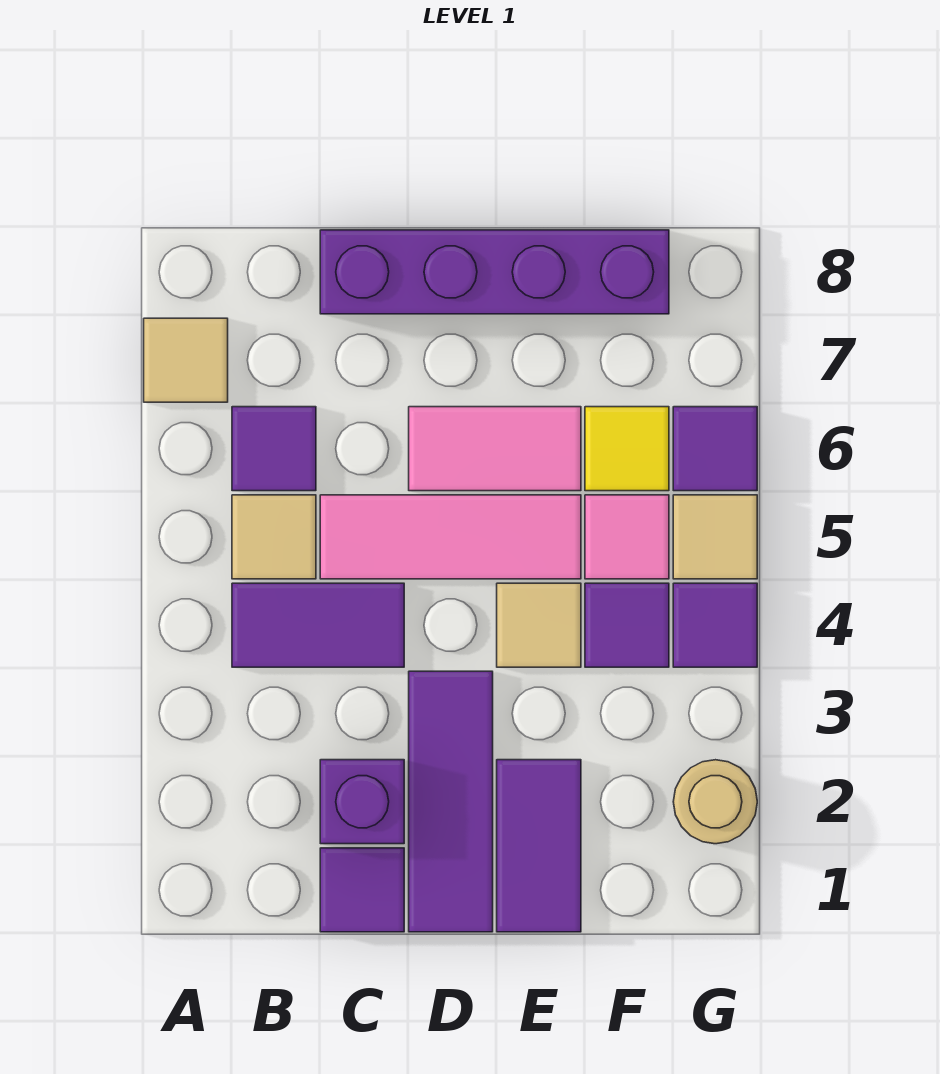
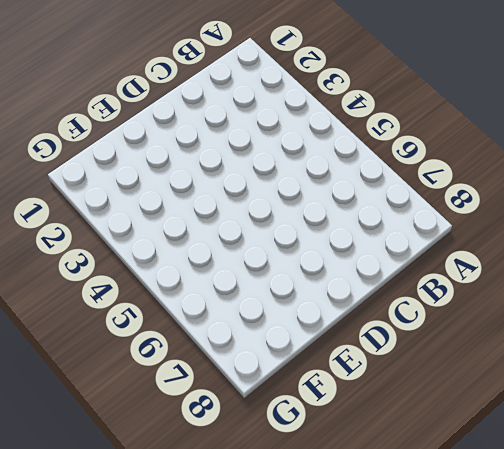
none -> tan 1x1 tile [144,318,228,402]
none -> purple 1x2 tile [232,583,404,667]
none -> tan 1x1 tile [232,495,316,579]

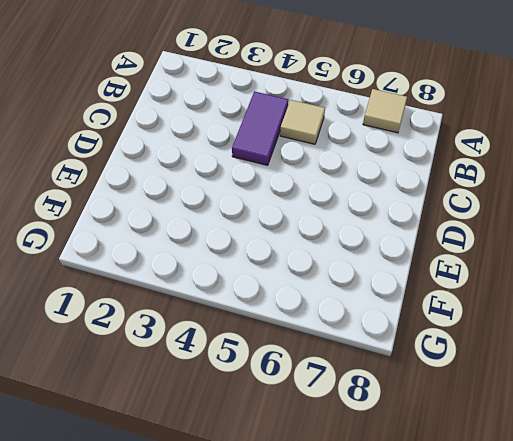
none -> purple 1x1 tile [232,407,316,491]
none -> purple 1x1 tile [320,848,404,932]
none -> purple 1x1 brick [320,760,404,844]

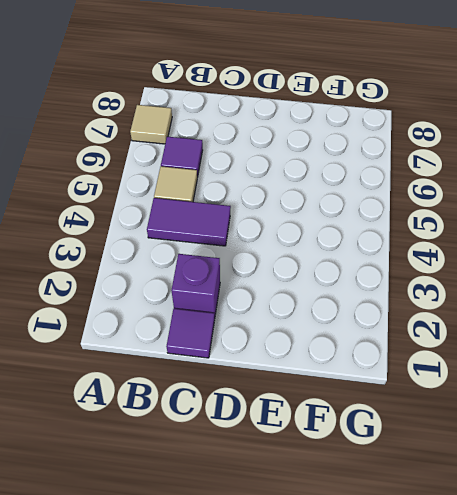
none -> pink 1x3 tile [320,495,581,579]
none -> purple 1x4 brick [320,230,669,314]
none -> purple 1x3 tile [409,671,493,932]

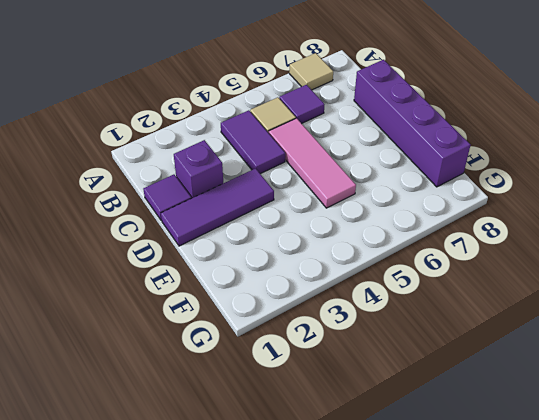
none -> pink 1x2 tile [409,407,581,491]
none -> purple 1x2 tile [497,760,581,932]
none -> tan 1x1 tile [497,583,581,667]

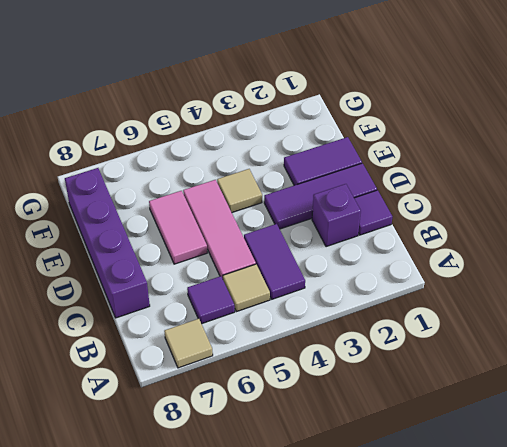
none -> purple 1x1 tile [585,583,669,667]
none -> pink 1x1 tile [585,495,669,579]
none -> yellow 1x1 tile [585,407,669,491]

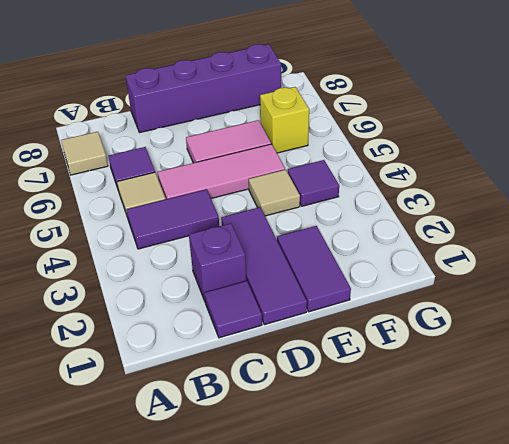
yellow 1x1 brick [260,87,309,153] -> yellow 1x1 tile [585,407,669,491]
none -> pink 1x1 tile [585,495,669,579]
none -> tan 1x1 round brick [673,760,757,844]
none -> purple 1x1 tile [673,583,757,667]

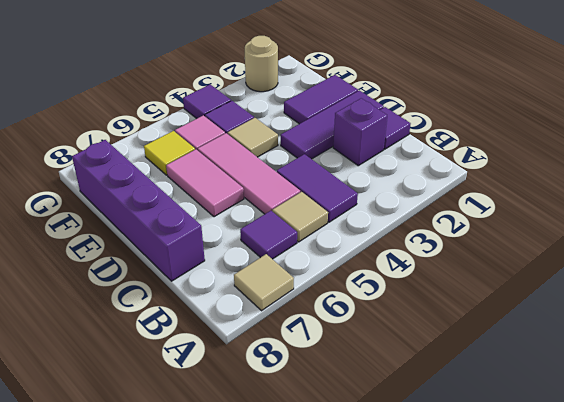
none -> tan 1x1 tile [673,495,757,579]
none -> purple 1x1 tile [673,407,757,491]

